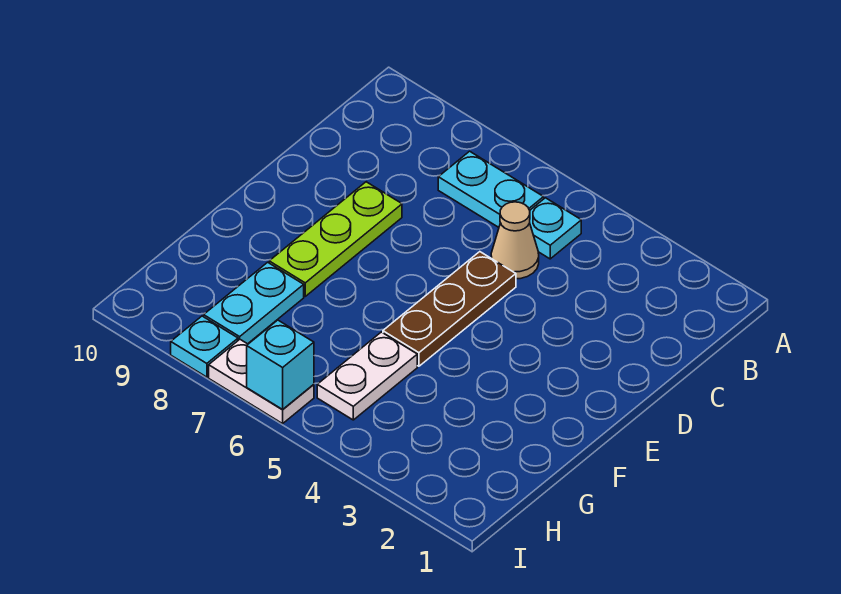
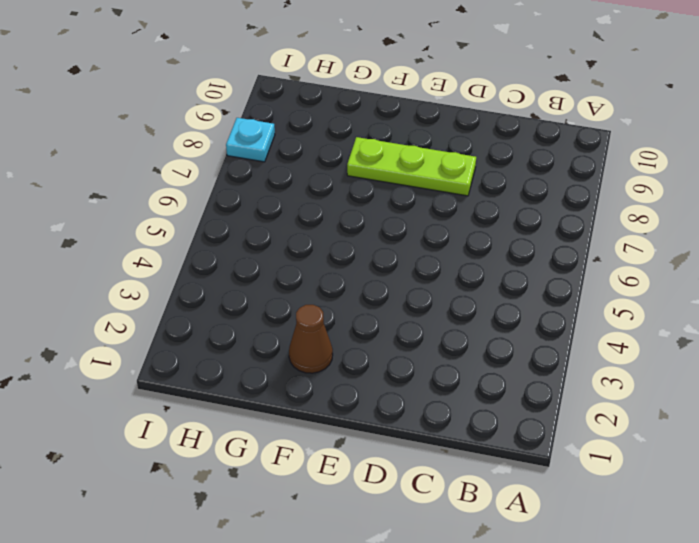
brown 1x1 cone [289,305,333,373] -> none
none -> cyan 1x1 plate [530,198,581,259]
none -> cyan 1x2 plate [438,151,544,227]

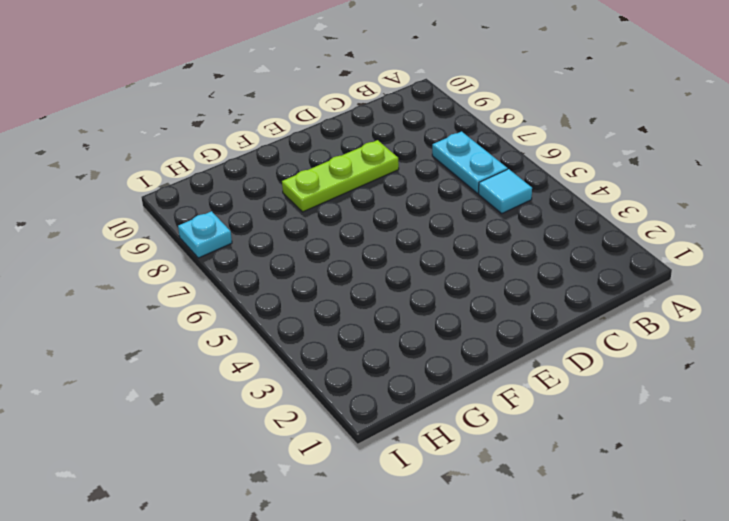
cyan 1x1 tile [479,169,532,213] -> cyan 1x1 plate [530,198,581,259]
none -> tan 1x1 cone [491,202,539,279]
none -> brown 1x3 plate [383,252,516,366]

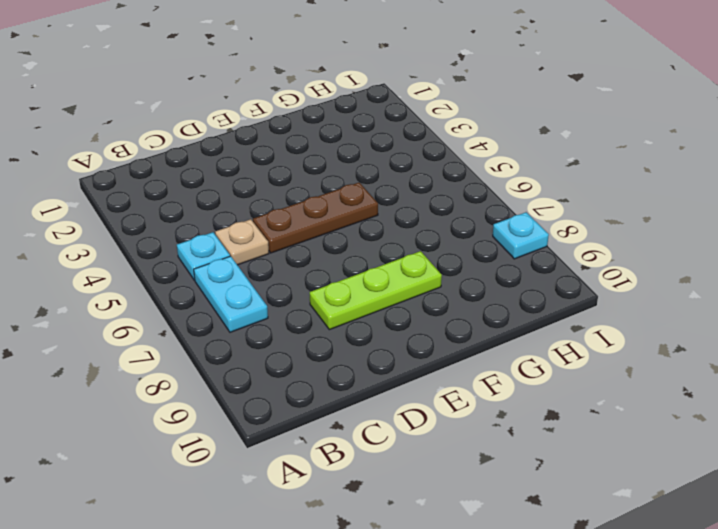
tan 1x1 plate [215,219,269,265] -> tan 1x1 cone [491,202,539,279]
none -> white 1x2 plate [317,332,417,420]
none -> cyan 1x2 plate [204,262,304,344]

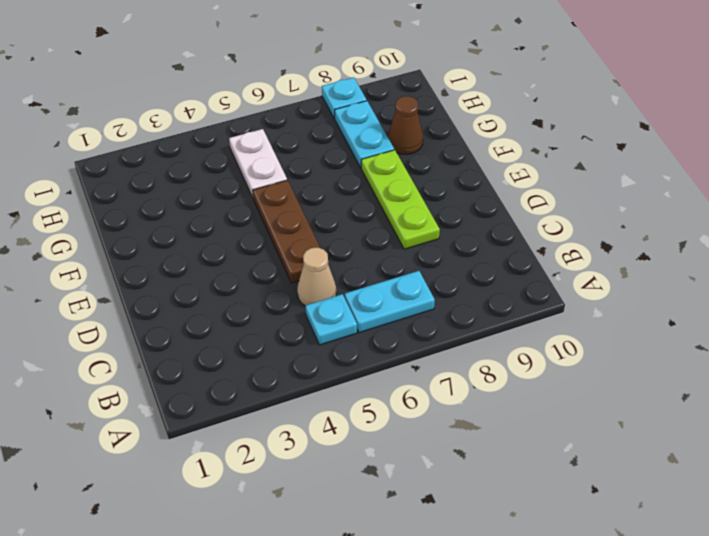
brown 1x1 cone [388,96,423,155] -> none
none -> white 1x2 plate [209,340,314,424]
none -> cyan 1x1 brick [247,320,314,410]

